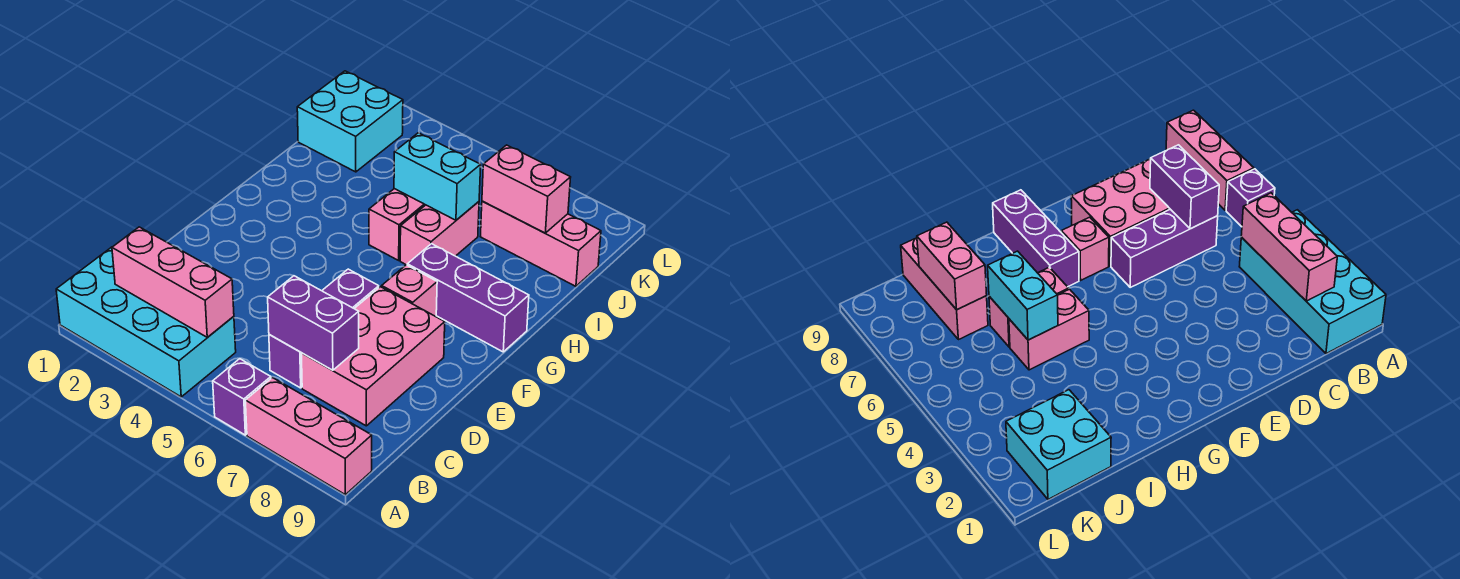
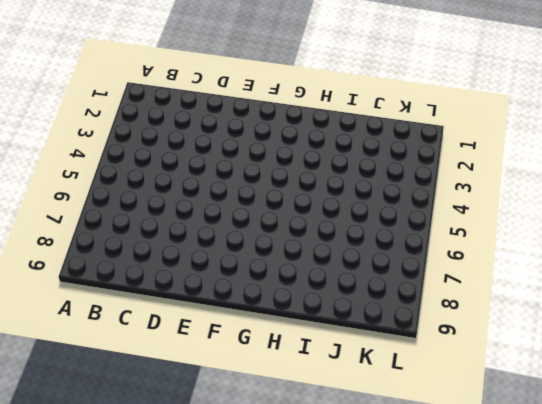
none -> cyan 2x4 brick [56,247,236,397]
none -> purple 1x1 brick [213,359,271,435]
none -> pink 1x3 brick [245,378,372,495]

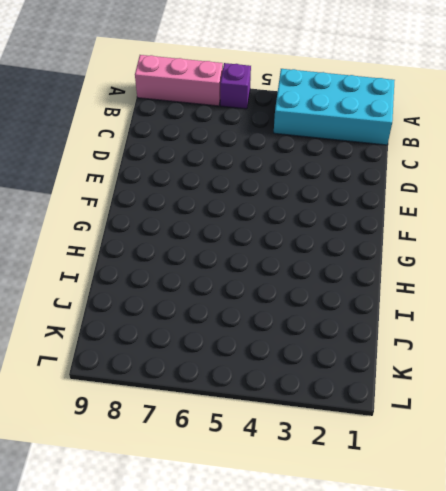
none -> purple 1x3 brick [269,269,379,388]
none -> pink 2x3 brick [301,287,445,426]
none -> pink 1x1 brick [382,265,437,317]

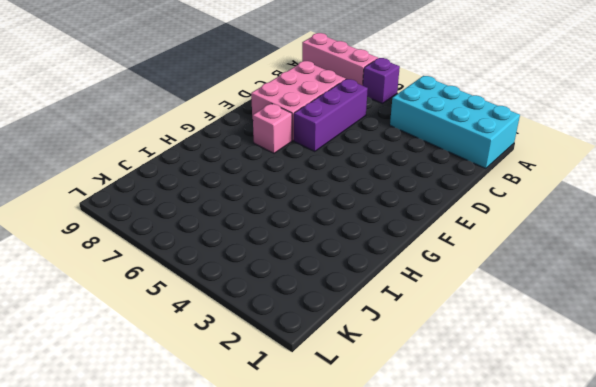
none -> purple 1x3 brick [407,244,529,352]
none -> pink 1x2 brick [369,189,425,260]
none -> pink 1x2 brick [400,202,479,265]

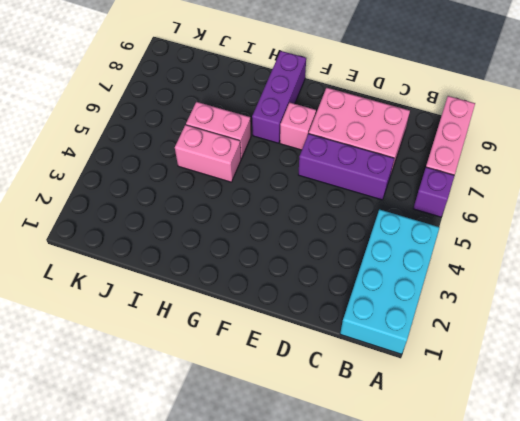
none -> cyan 2x2 brick [297,71,403,172]
none -> pink 1x3 brick [480,201,601,286]
none -> pink 1x3 brick [112,227,234,337]

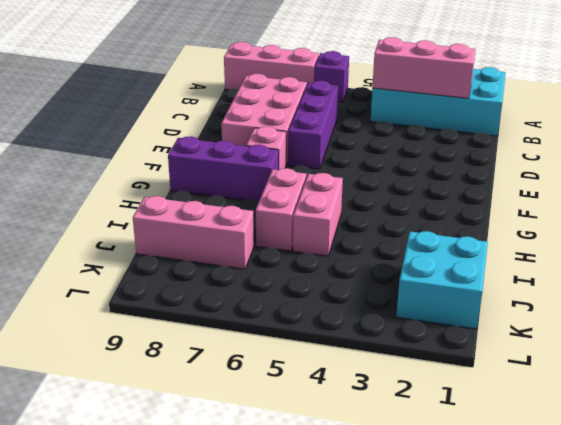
none -> purple 1x2 brick [268,276,359,370]
none -> cyan 1x2 brick [394,133,481,220]
none -> pink 1x2 brick [482,145,571,233]

